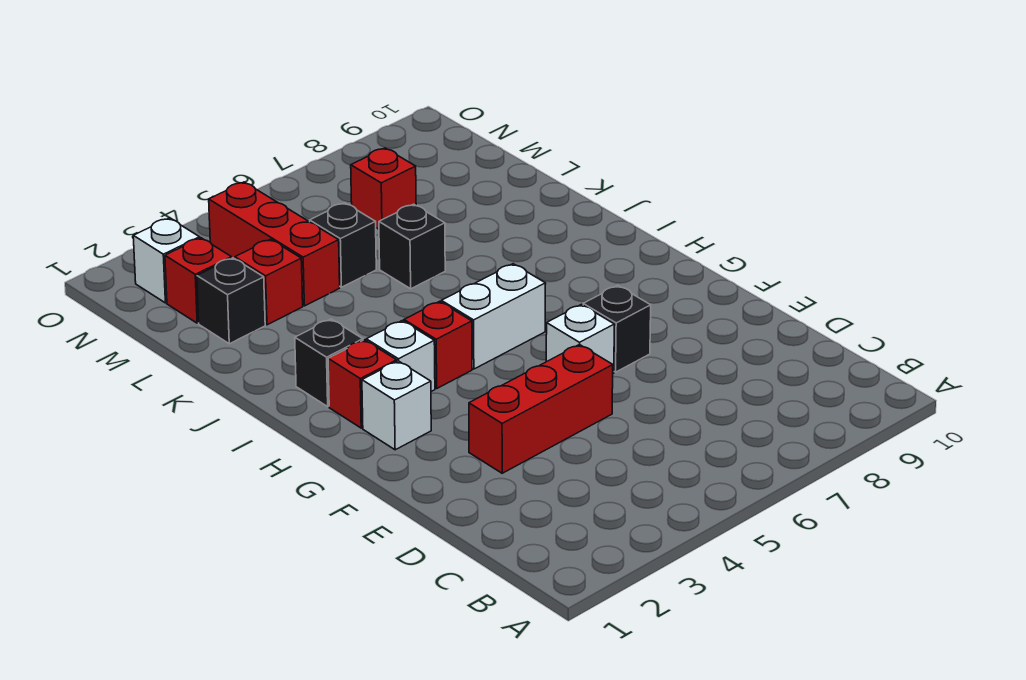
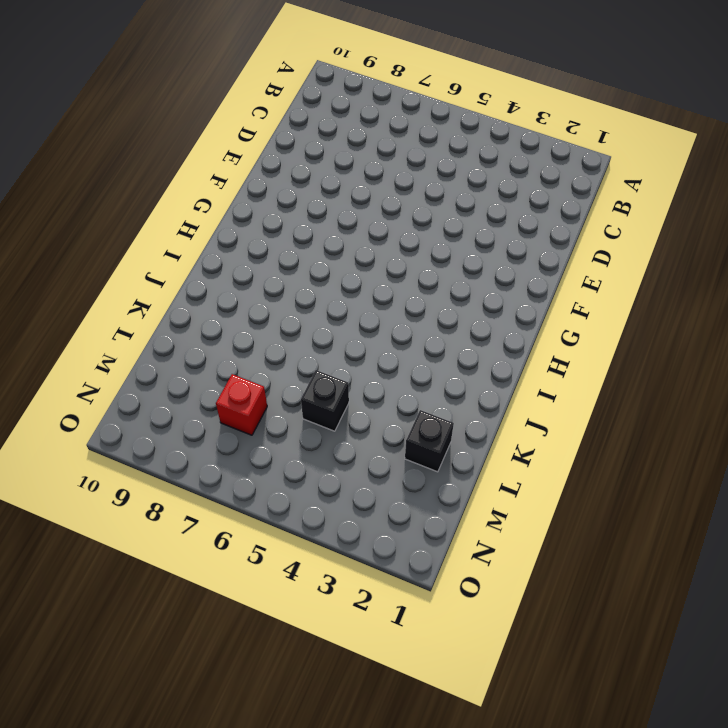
none -> red 1x3 brick [469,344,613,473]
none -> white 1x1 brick [546,304,614,373]
none -> black 1x1 brick [583,285,651,372]

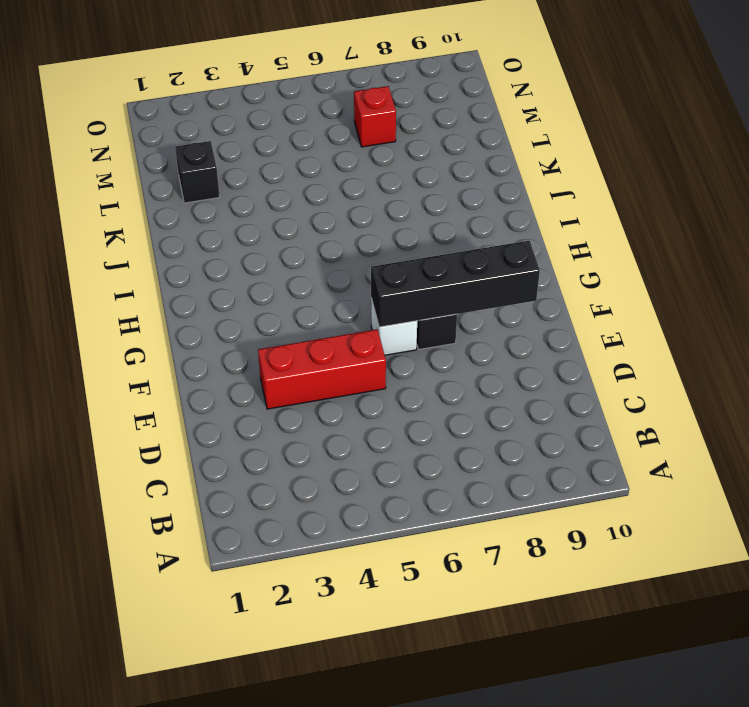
black 1x4 brick [371,241,540,327] -> none
none -> white 1x1 brick [362,361,431,450]
none -> red 1x1 brick [328,340,397,428]
none -> white 1x1 brick [366,321,435,392]

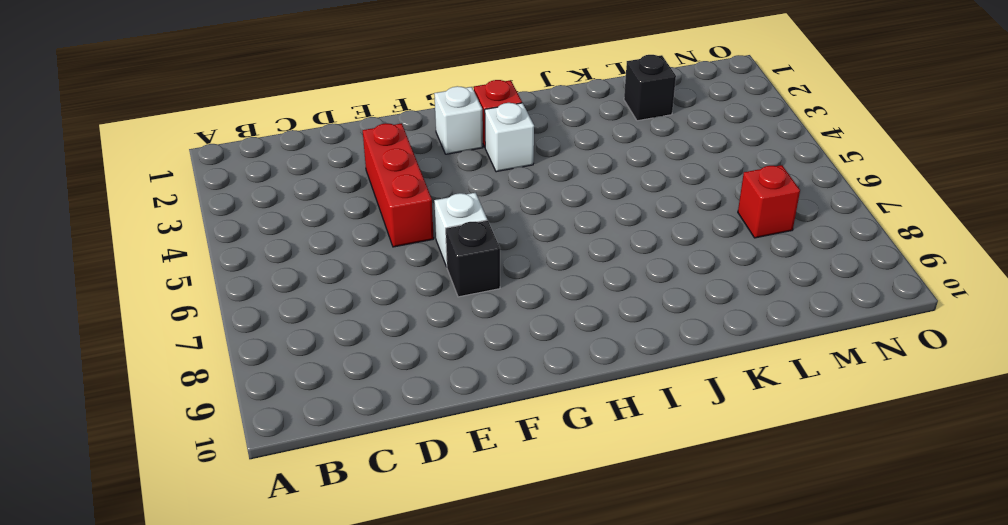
none -> red 1x1 brick [404,301,472,388]
none -> white 1x2 brick [441,264,546,369]
none -> black 1x1 brick [295,319,363,406]

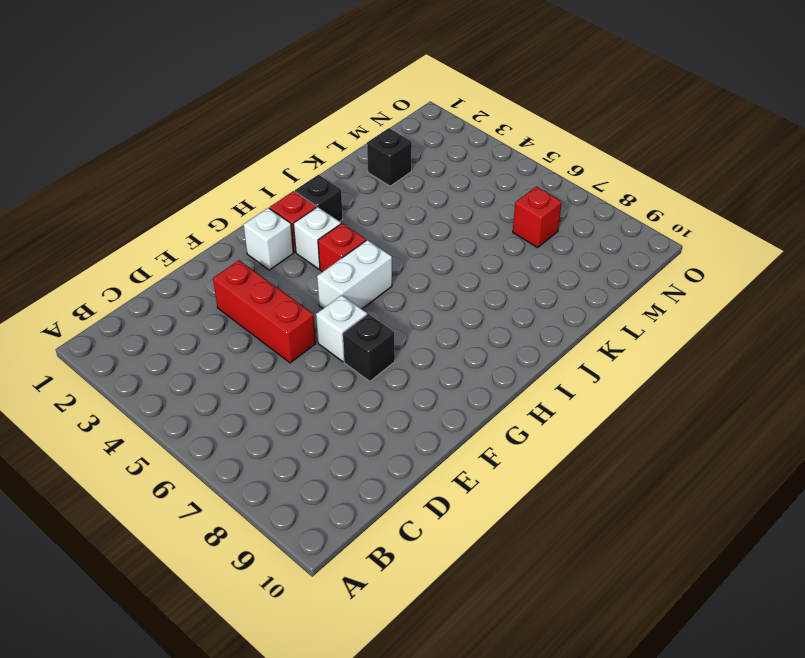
white 1x2 brick [317,240,392,309] -> white 1x2 brick turned to [441,264,546,369]
none -> black 1x1 brick [379,204,445,289]
none -> red 1x1 brick [235,239,303,325]
none -> red 1x3 brick [209,182,340,306]

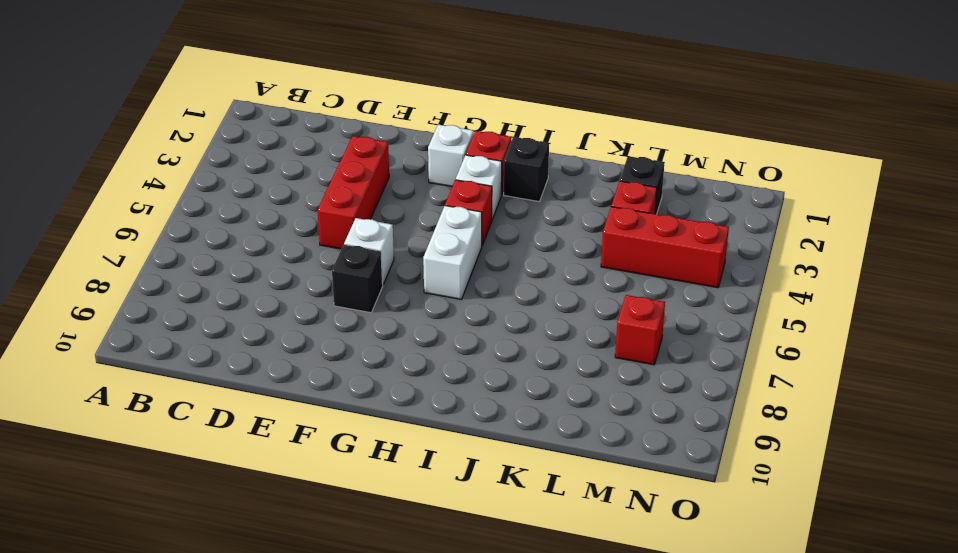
none -> black 1x1 brick [379,204,445,289]
none -> black 1x1 brick [310,203,376,287]
none -> red 1x1 brick [165,238,232,323]

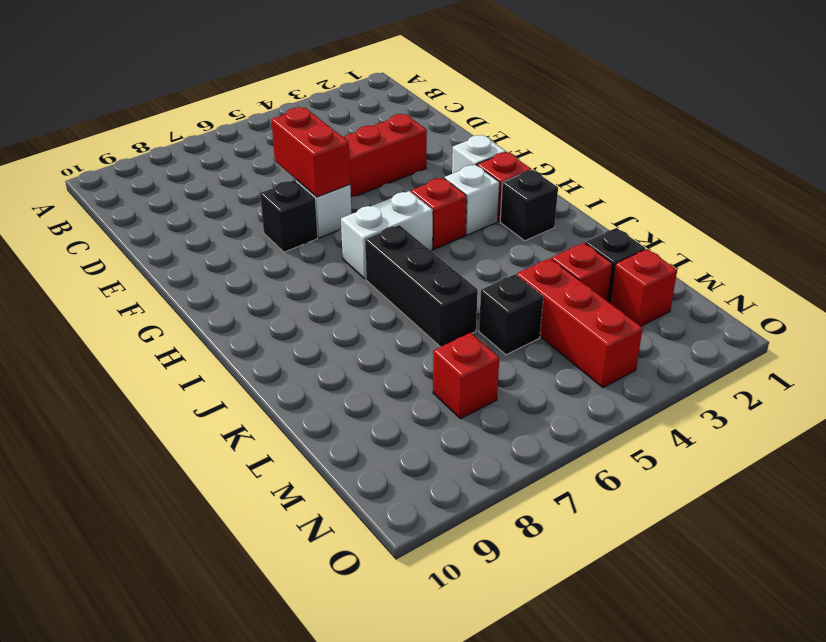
red 1x2 brick [271,107,350,197] -> none
black 1x3 brick [365,225,478,347] -> black 1x1 brick [379,204,445,289]
none -> white 1x1 brick [133,218,200,303]

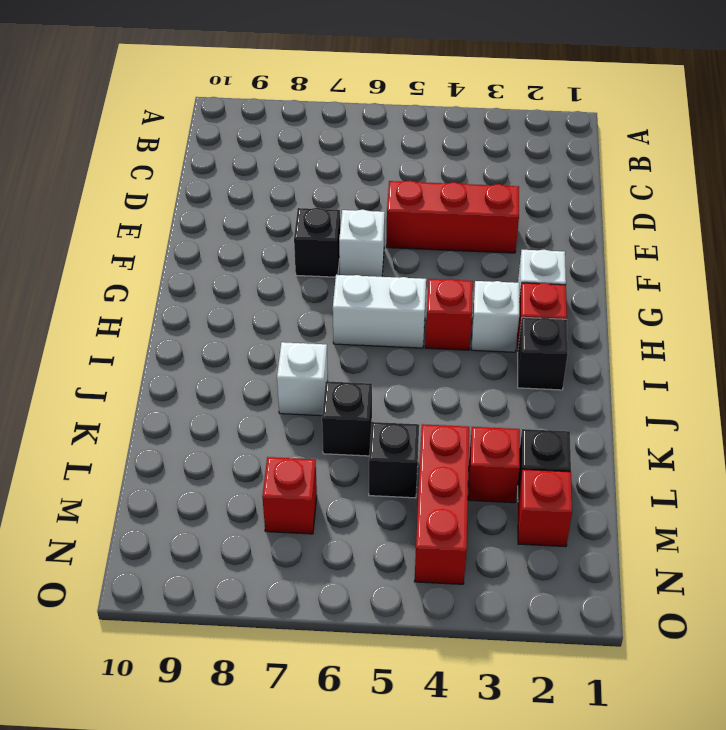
white 1x1 brick [277,342,328,416] -> white 1x1 brick moved to [133,218,200,303]

